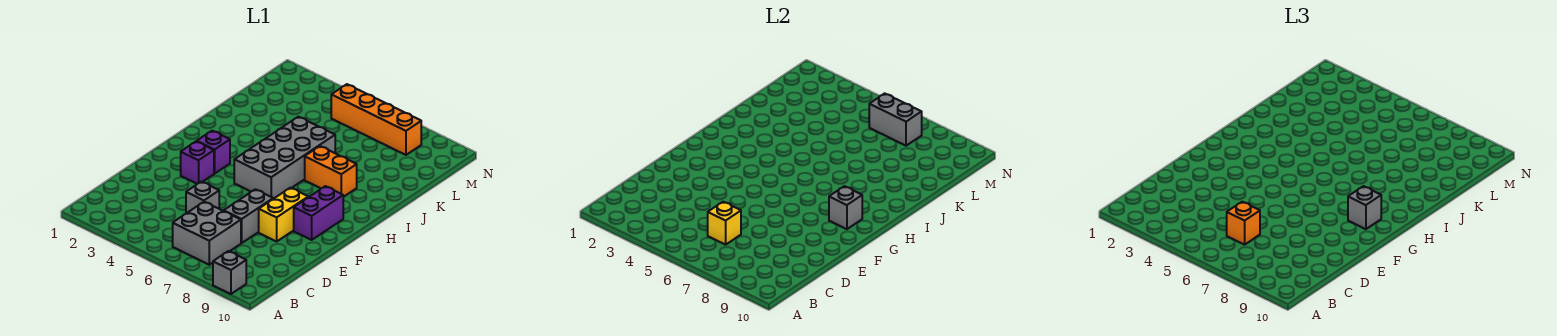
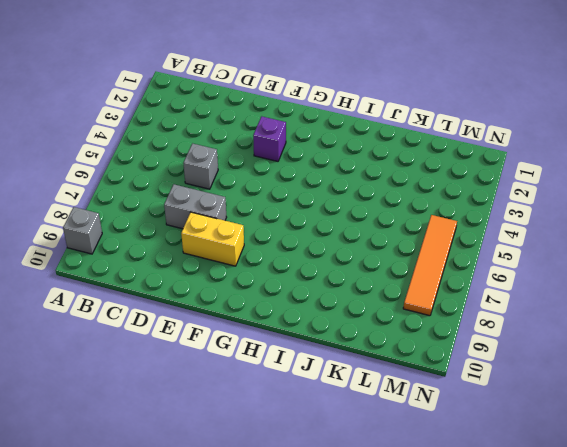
orange 1x4 tile [403,215,457,316] -> orange 1x4 brick [331,84,421,155]
none -> grey 2x2 brick [173,202,241,265]
none -> purple 1x2 brick [294,186,343,240]
none -> purple 1x1 brick [197,131,230,174]

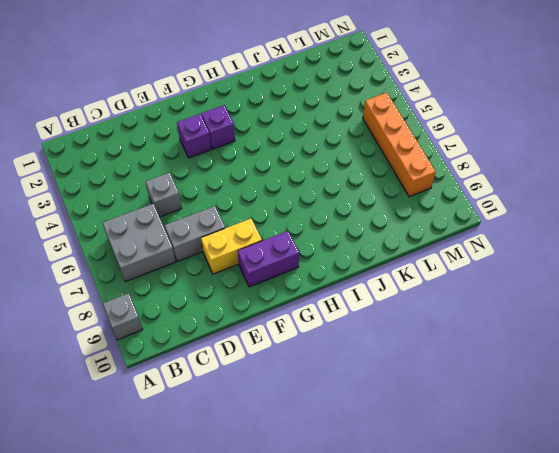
none -> grey 2x4 brick [234,117,335,199]
none -> orange 1x2 brick [305,146,357,197]
none -> yellow 1x1 brick [708,202,741,245]

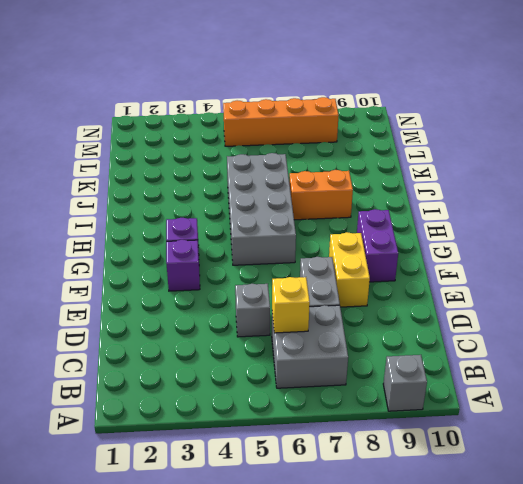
none -> grey 1x1 brick [829,186,862,229]
none -> grey 1x2 brick [869,93,922,146]
none -> orange 1x1 brick [1227,202,1260,245]

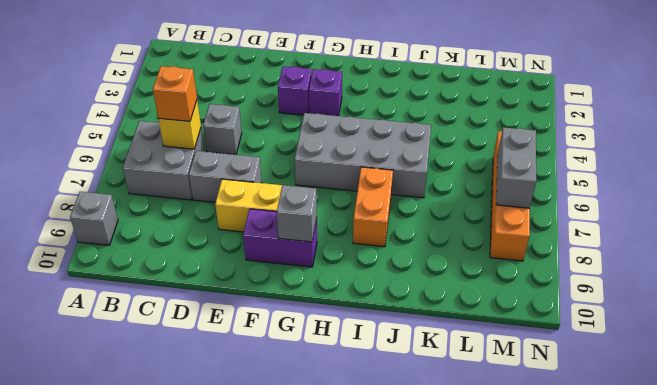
none -> grey 1x1 brick [1348,186,1381,229]

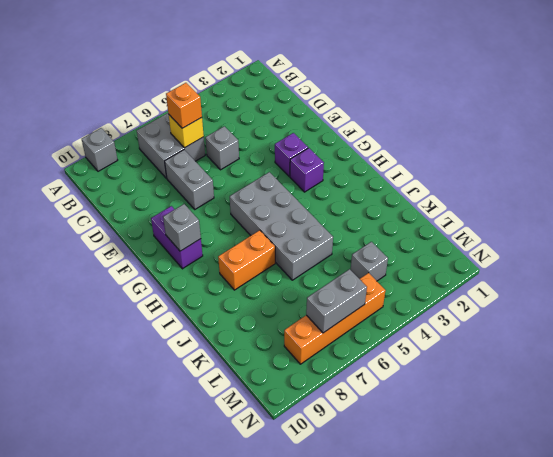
grey 1x1 brick [351,242,388,281] -> grey 1x1 brick moved to [1348,186,1381,229]
none -> yellow 1x2 brick [259,188,308,241]

